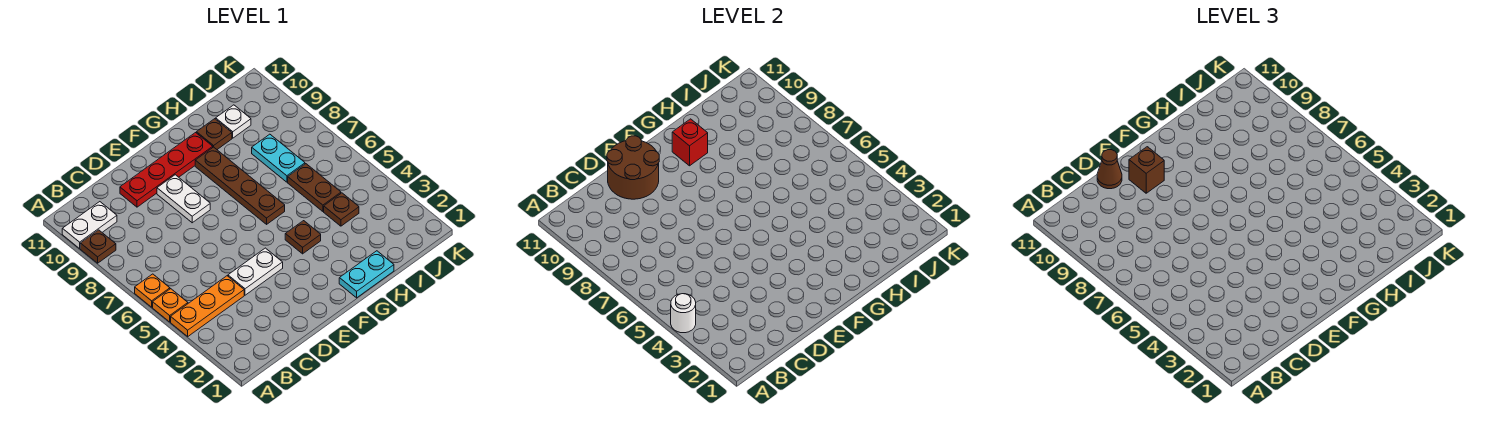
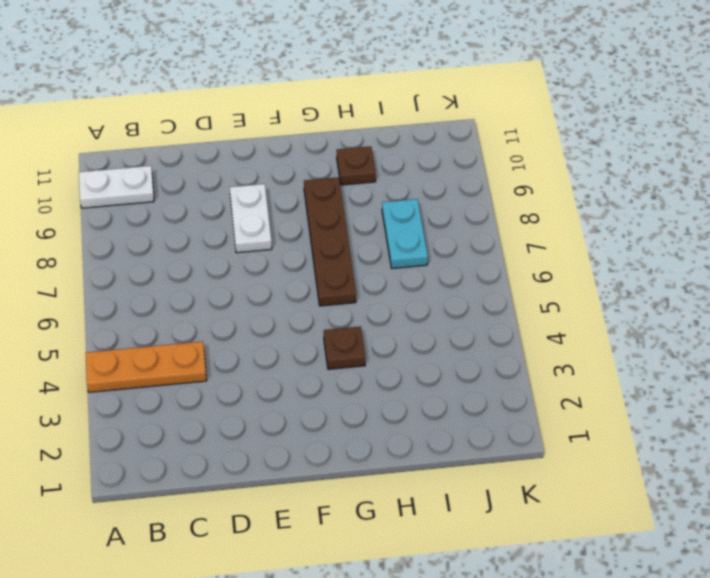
none -> orange 1x1 plate [153,289,188,322]
none -> orange 1x1 plate [135,274,170,307]
none -> brown 1x1 plate [80,230,116,263]

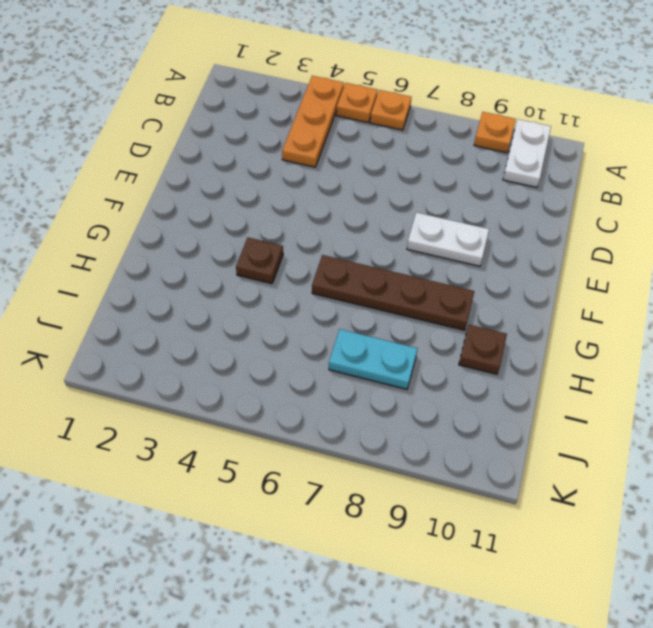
orange 1x1 plate [474,112,516,153] -> brown 1x1 plate [80,230,116,263]
none -> white 1x2 plate [228,248,283,295]
none -> red 1x4 plate [120,133,213,207]
none -> cyan 1x2 plate [339,251,394,298]

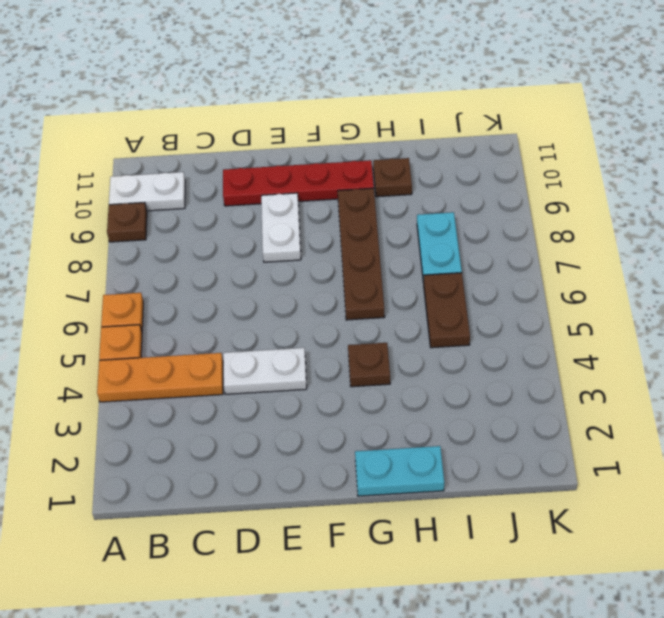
none -> brown 1x1 plate [324,193,359,226]
none -> white 1x1 plate [216,105,251,138]
none -> white 1x1 round brick [671,294,696,333]

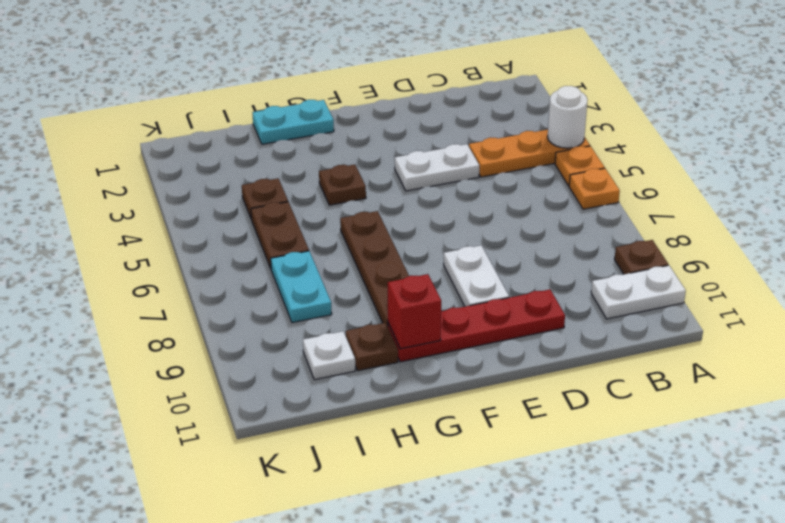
none -> brown 2x2 round brick [607,136,659,199]
none -> brown 1x1 cone [1097,150,1122,189]
none -> brown 1x1 brick [1129,147,1164,193]

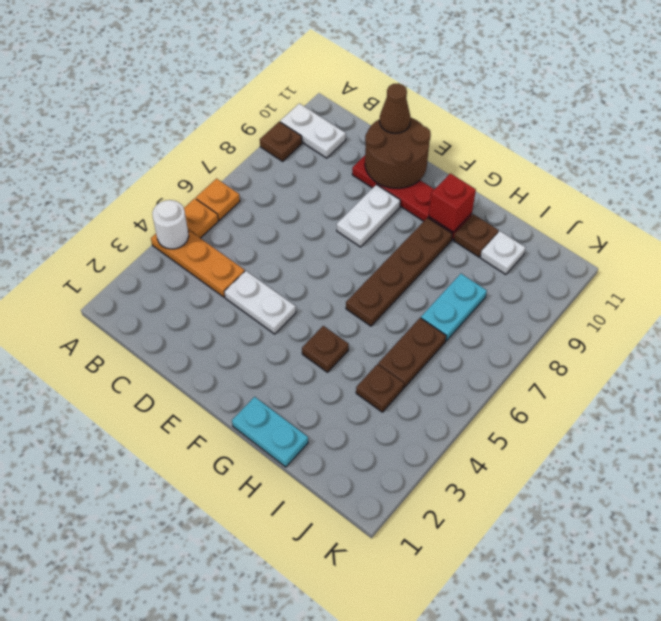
none -> brown 1x1 brick [1129,147,1164,193]

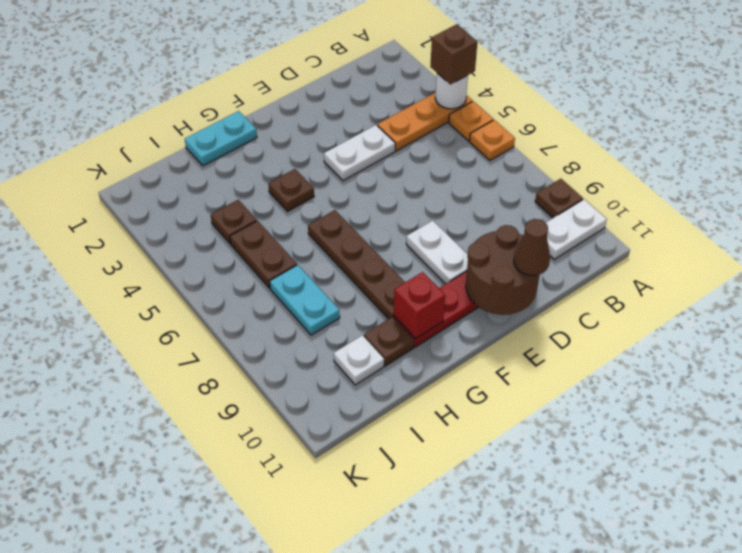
brown 1x1 brick [430,24,477,84] -> brown 1x1 brick moved to [1129,147,1164,193]

